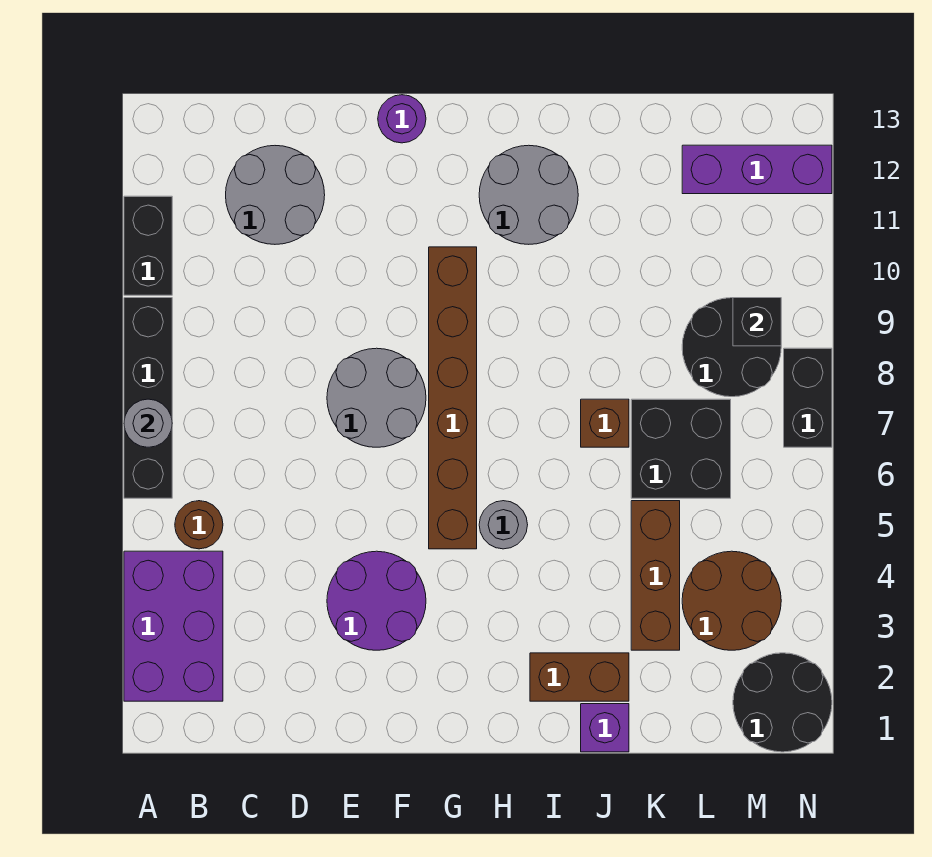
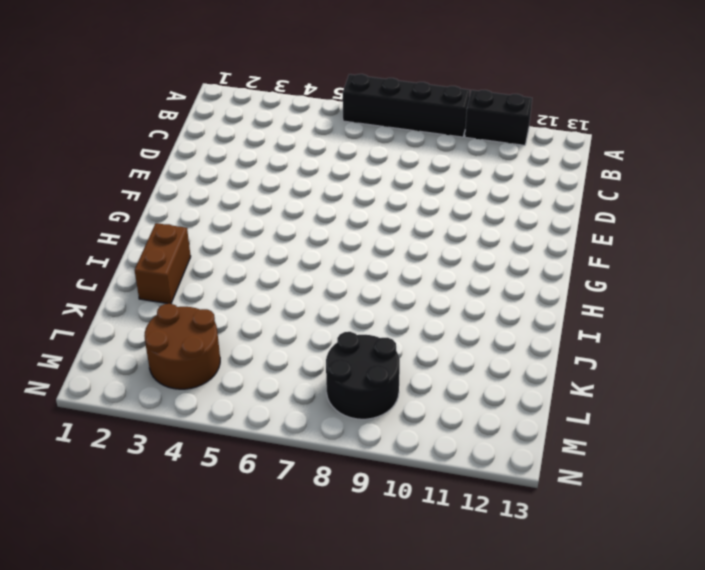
none -> purple 2x3 brick [124,551,223,701]
none -> brown 1x1 round brick [175,501,223,549]
none -> grey 2x2 round brick [226,146,325,244]

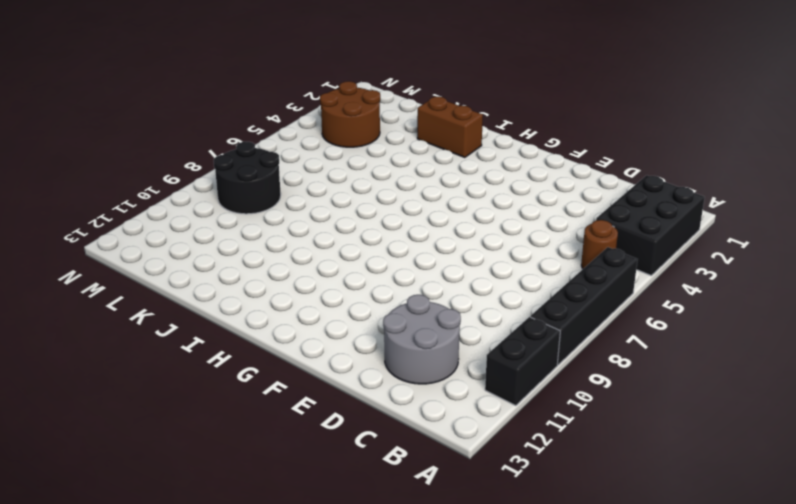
black 2x3 brick [596,175,705,276] -> purple 2x3 brick [124,551,223,701]
none -> purple 2x2 round brick [327,551,426,650]
none -> grey 2x2 round brick [327,348,426,447]
none -> purple 1x1 round brick [378,95,426,143]

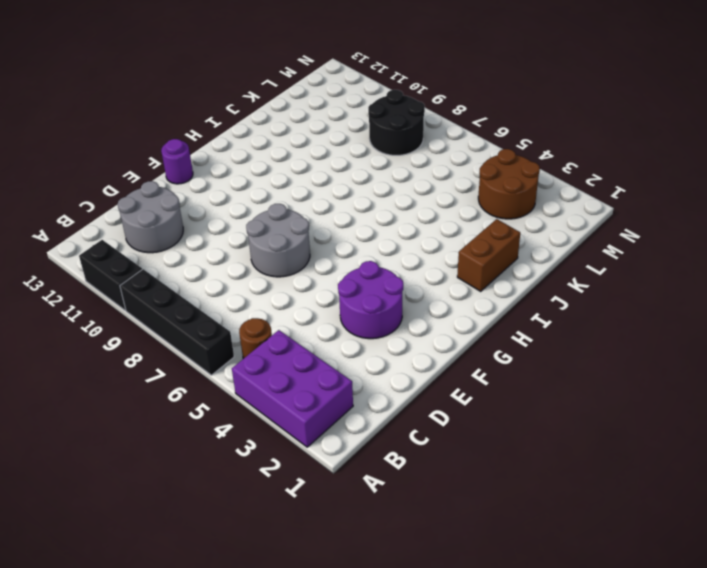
none -> brown 1x6 brick [429,247,477,549]
none -> grey 1x1 round brick [479,501,528,549]
none -> grey 2x2 round brick [479,145,578,244]

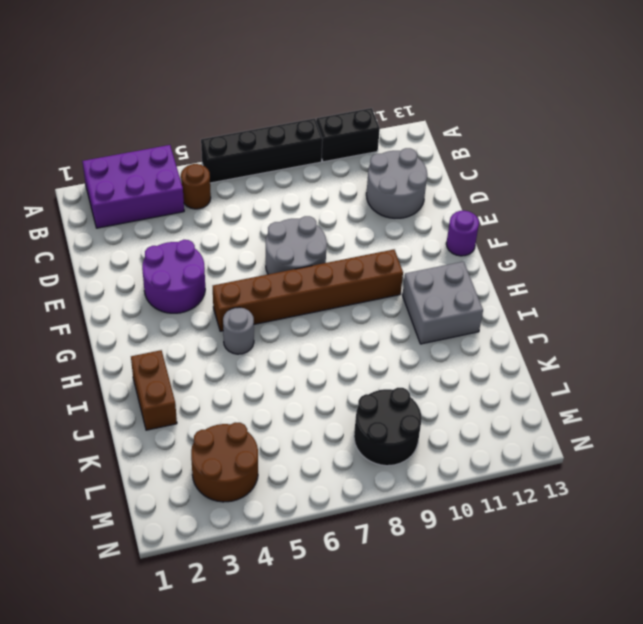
grey 2x2 brick [402,262,483,344] -> grey 2x2 round brick [479,145,578,244]
none -> purple 1x1 brick [581,704,629,752]
none -> brown 1x1 brick [581,399,629,447]
none -> brown 1x3 brick [631,501,680,650]

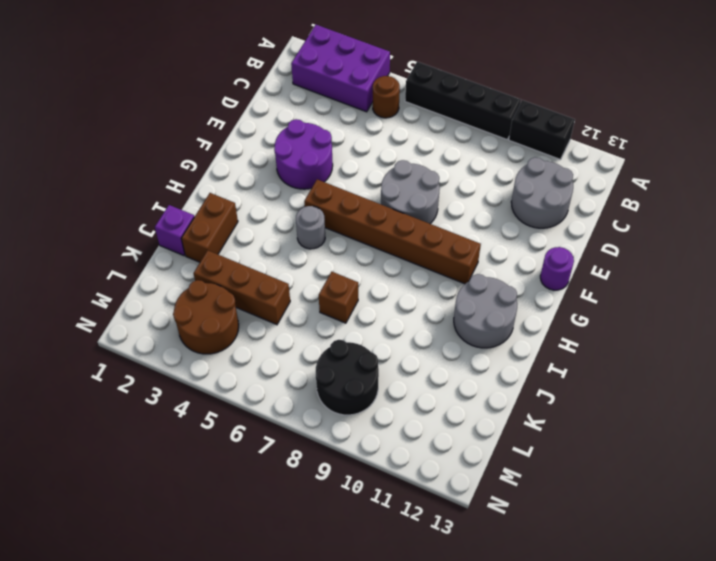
none -> black 2x2 brick [631,399,731,498]
none -> purple 1x3 brick [682,145,832,194]
none -> black 2x2 round brick [733,653,832,752]

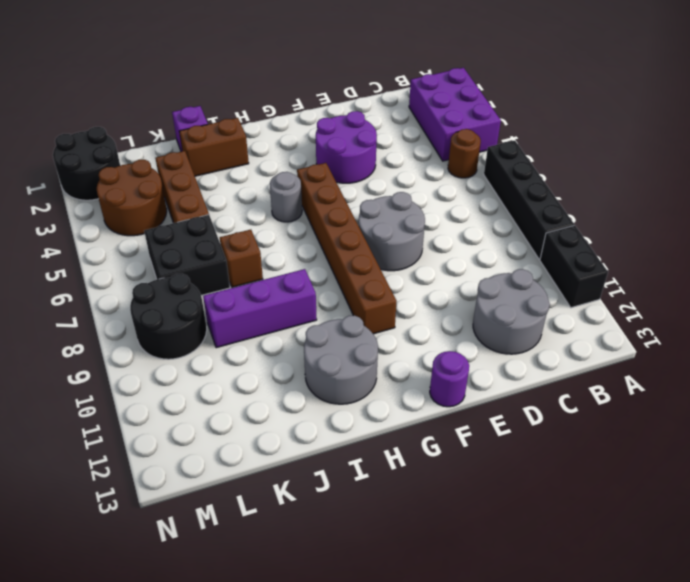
purple 1x3 brick [203,269,317,348] -> purple 1x3 brick moved to [682,145,832,194]
none -> black 1x2 brick [784,348,832,447]
none -> grey 1x1 round brick [124,399,172,447]
none -> black 1x1 brick [733,298,781,346]

